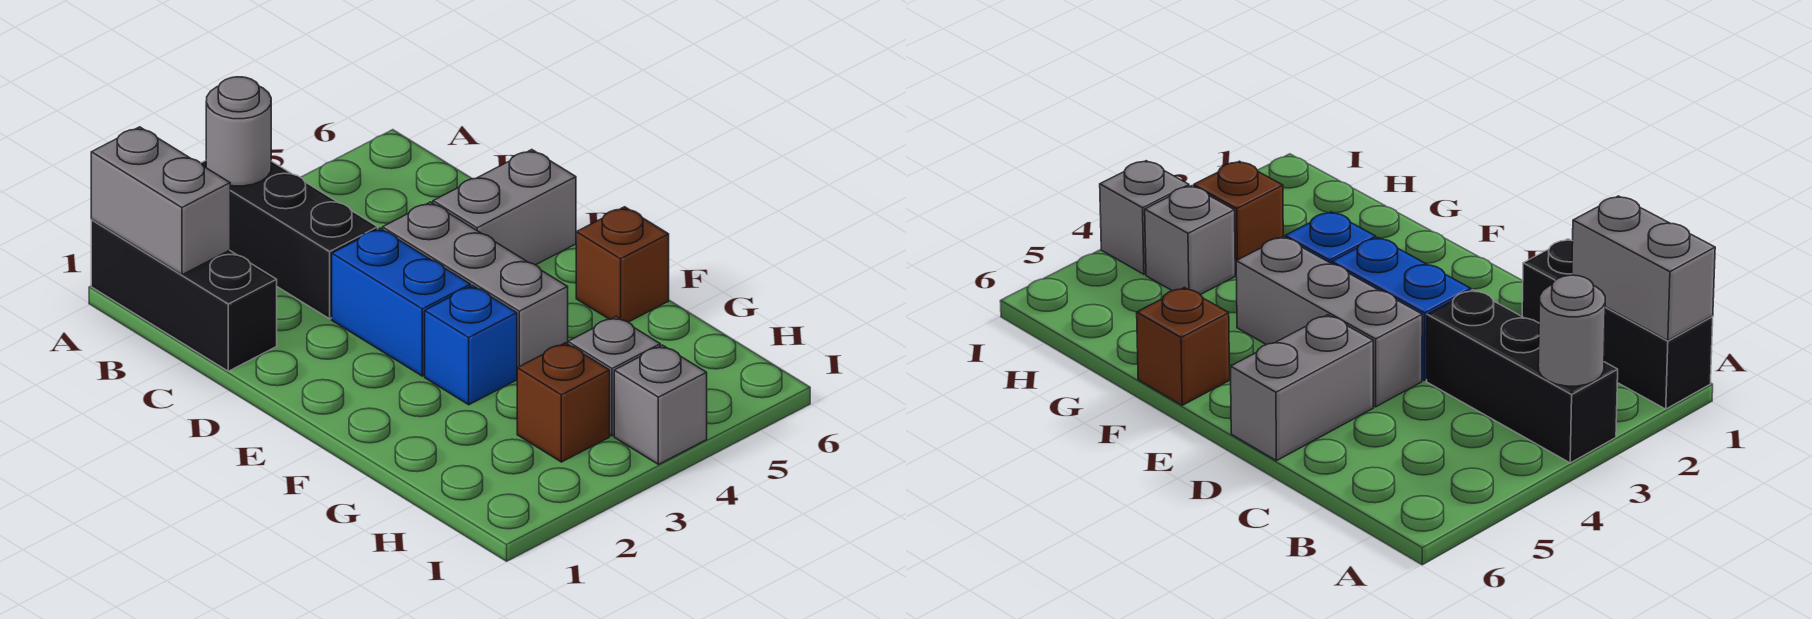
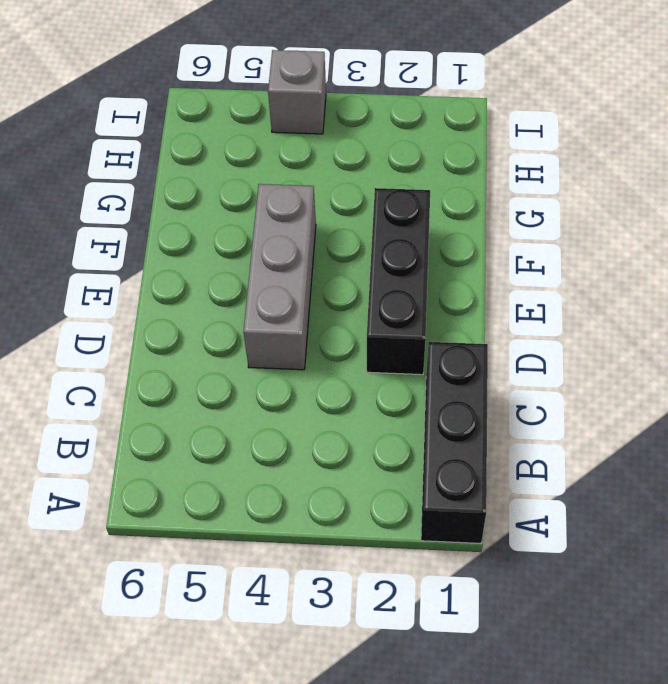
black 1x3 brick [367,188,430,375] -> black 1x3 brick moved to [201,161,378,319]
none -> blue 1x2 brick [332,228,471,376]
none -> grey 1x2 brick [433,150,576,265]
none -> blue 1x1 brick [425,286,517,405]

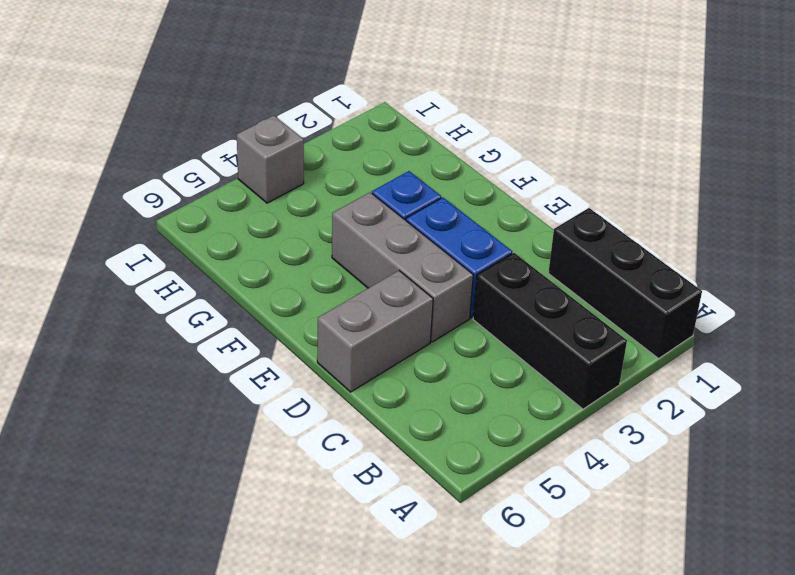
none -> brown 1x1 brick [576,207,669,322]
none -> brown 1x1 brick [517,343,610,462]
none -> grey 1x1 brick [568,317,660,436]

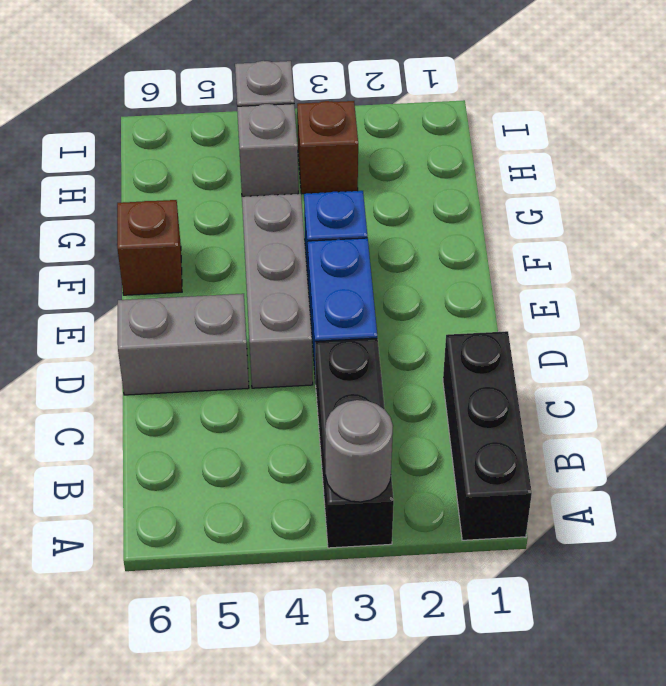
none -> grey 1x2 brick [91,127,230,275]

